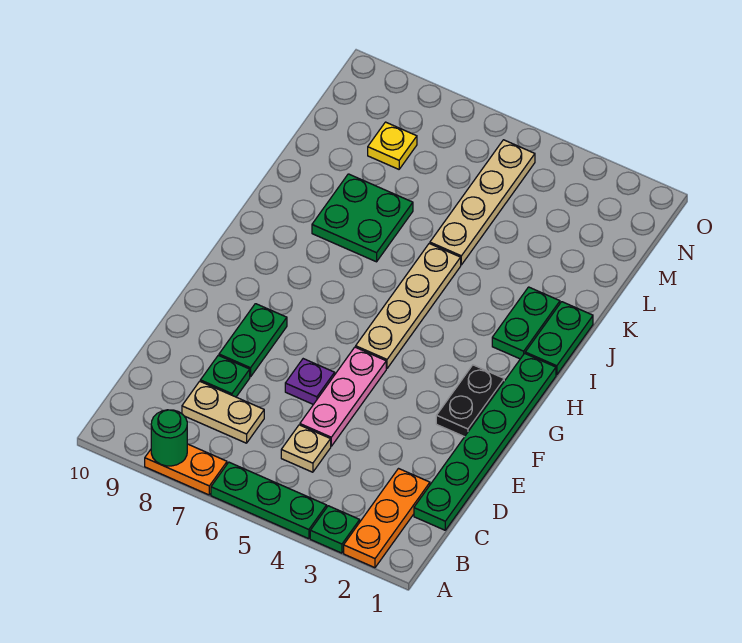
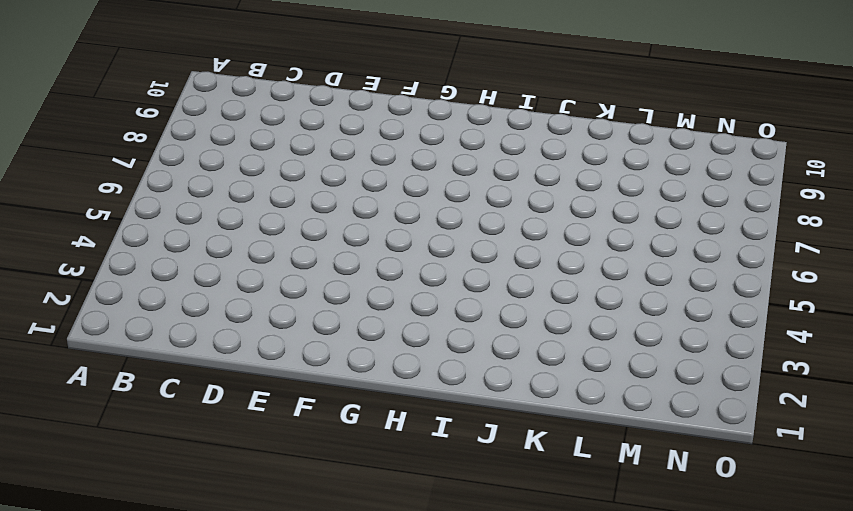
none -> orange 1x3 plate [344,469,430,568]
none -> green 1x1 plate [310,506,360,553]
none -> green 1x3 plate [211,462,327,539]

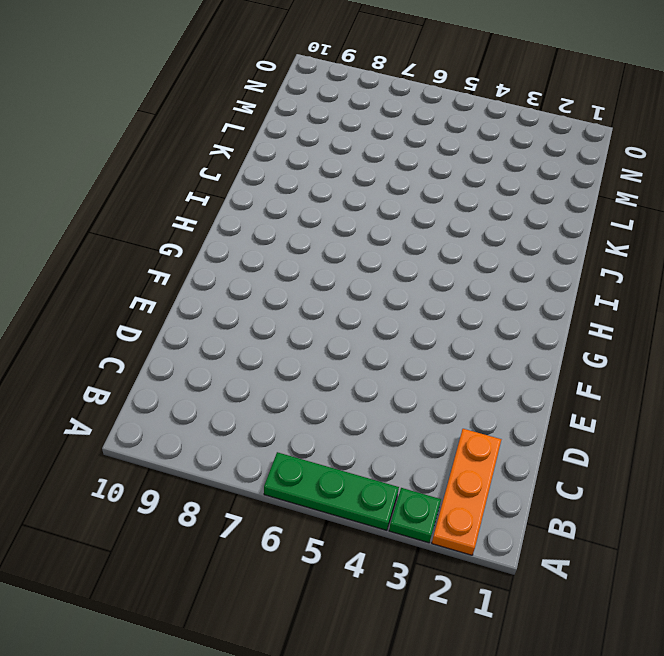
none -> orange 1x2 plate [145,444,227,495]
none -> green 1x6 plate [414,353,556,530]
none -> tan 1x1 plate [281,425,331,472]

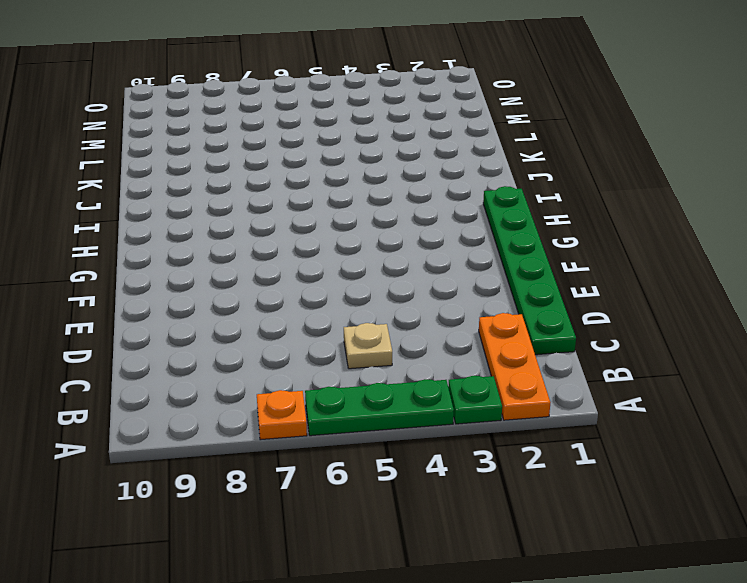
orange 1x1 plate [257,390,307,440] -> orange 1x2 plate [145,444,227,495]
none -> tan 1x2 plate [182,381,264,443]
none -> pink 1x3 plate [300,347,386,446]
none -> green 1x1 plate [200,355,250,397]

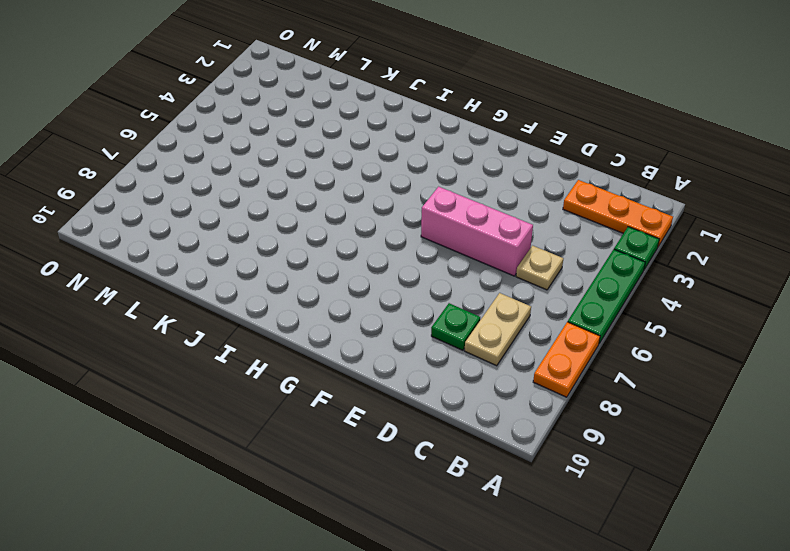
pink 1x3 brick [421,187,533,276] -> pink 1x3 plate [300,347,386,446]
none -> green 1x6 plate [414,353,556,530]
none -> purple 1x1 plate [285,359,335,404]
none -> green 1x2 plate [219,304,287,377]

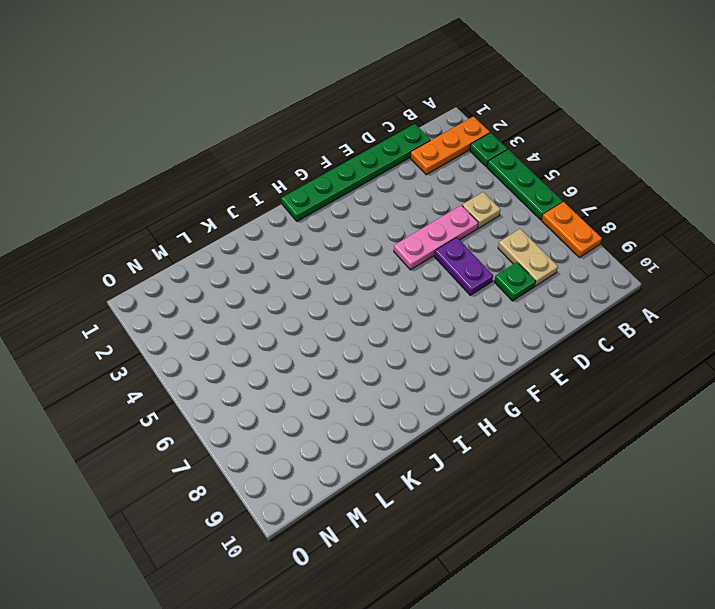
purple 1x2 plate [434,237,493,295] -> purple 1x1 plate [285,359,335,404]
none -> green 1x2 plate [219,304,287,377]
none -> black 1x2 plate [436,365,504,437]
none -> tan 1x4 plate [356,244,461,368]

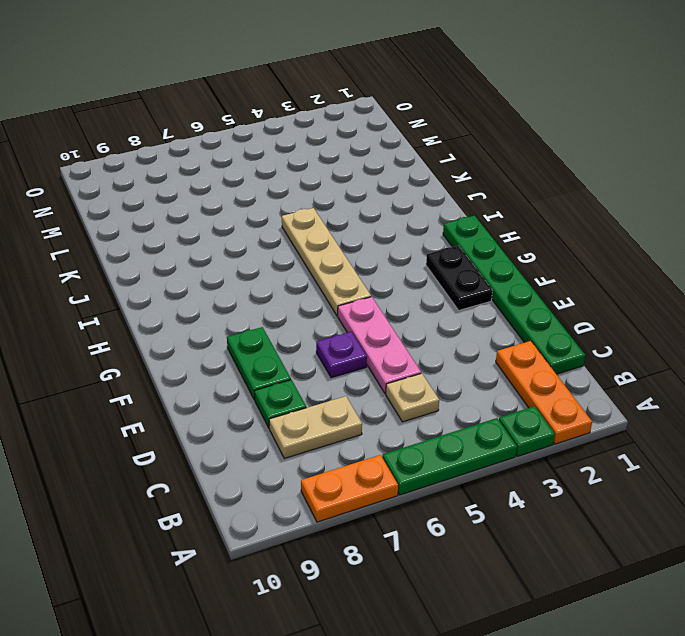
none -> green 1x2 plate [525,302,593,375]
none -> green 1x2 plate [492,287,560,359]
none -> green 2x2 plate [312,174,413,262]

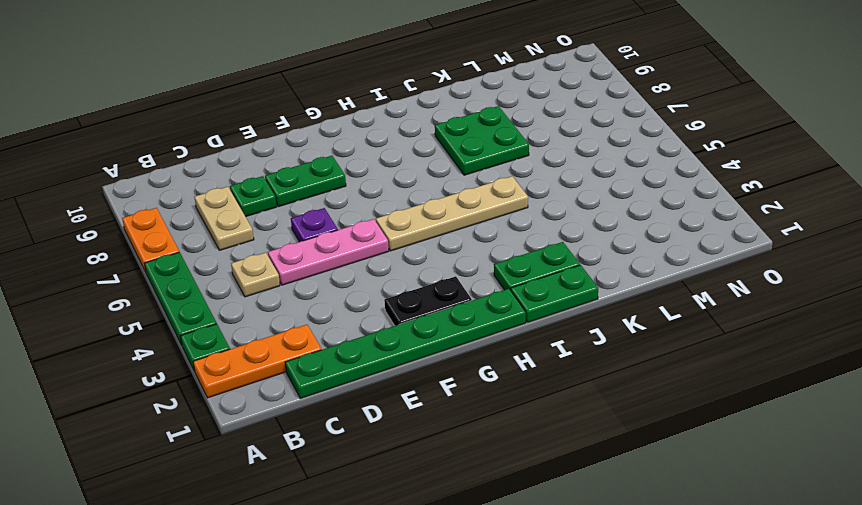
none -> tan 1x4 plate [430,140,535,265]
none -> yellow 1x1 plate [368,122,417,169]
none -> green 1x1 round brick [151,410,187,466]

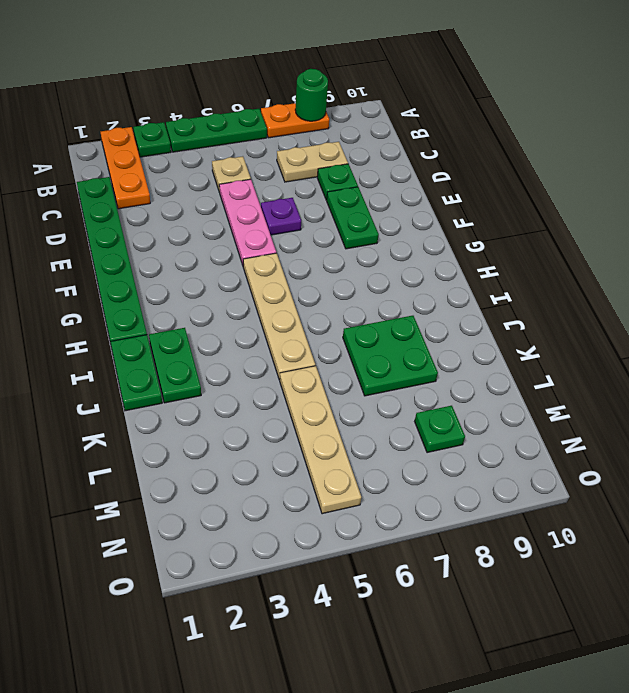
green 1x1 plate [415,406,465,453] -> yellow 1x1 plate [368,122,417,169]
none -> black 1x2 plate [436,365,504,437]

